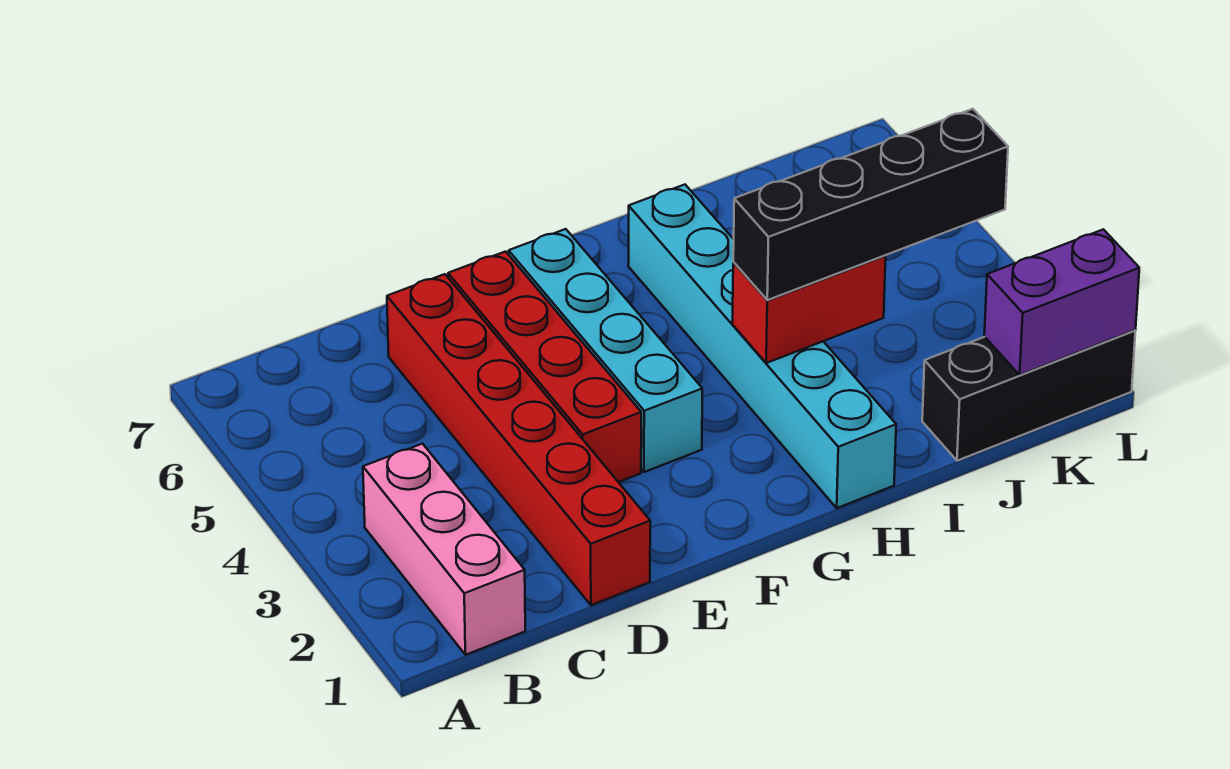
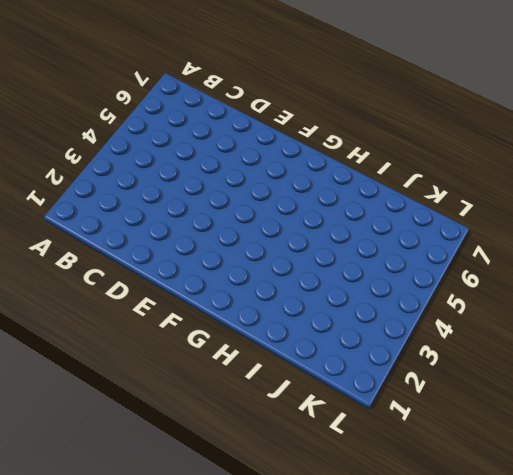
none -> pink 1x3 brick [363,444,525,655]
none -> red 1x6 brick [387,274,650,605]

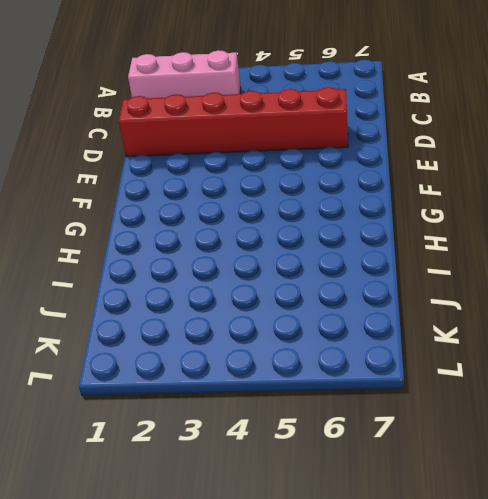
none -> red 1x4 brick [448,252,641,482]
none -> cyan 1x4 brick [509,229,702,472]

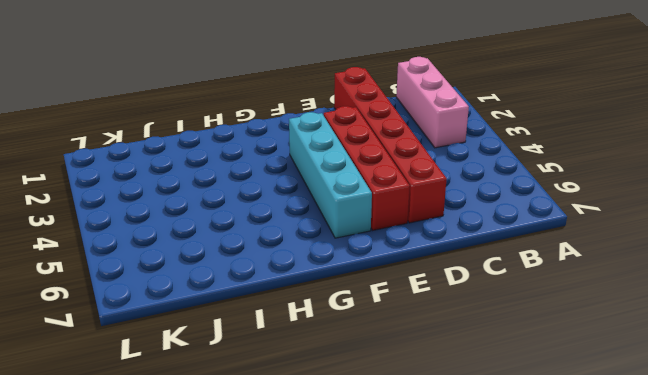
none -> cyan 1x6 brick [628,185,896,508]
none -> black 1x3 brick [922,330,1135,461]

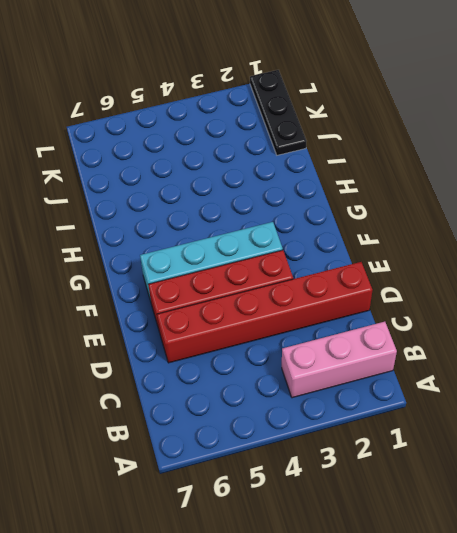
black 1x3 plate [250,70,306,155] -> black 1x3 brick [922,330,1135,461]
none -> cyan 1x6 brick [628,185,896,508]
none -> red 1x2 brick [732,256,886,363]

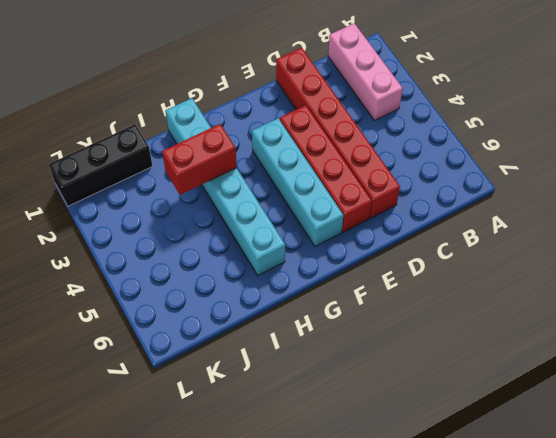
none -> purple 1x2 brick [984,229,1139,375]
none -> black 1x4 brick [733,109,1008,300]

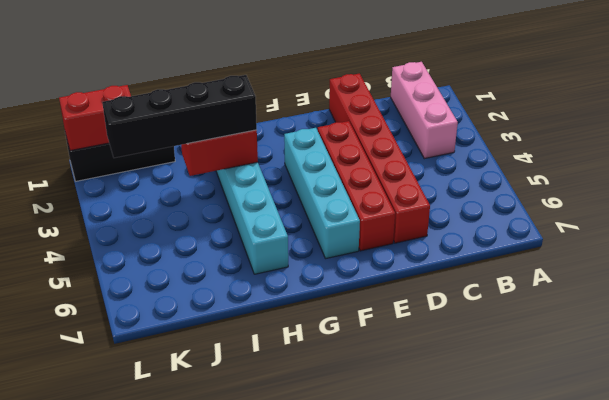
red 1x2 brick [59,85,131,151] -> purple 1x2 brick [984,229,1139,375]

